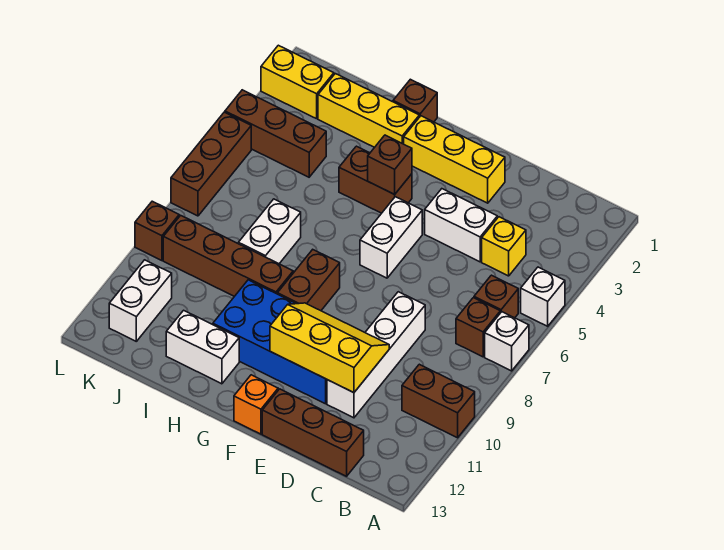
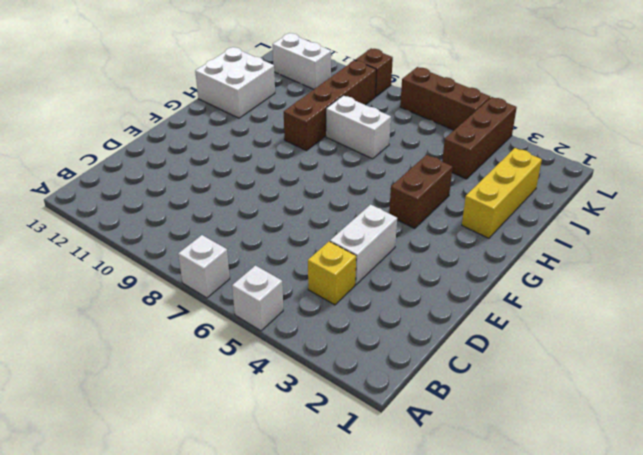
white 2x2 brick [195,47,275,118] -> white 1x2 brick [166,310,239,384]
none -> brown 1x2 brick [402,364,475,438]
none -> brown 1x1 brick [474,275,518,318]
none -> brown 1x1 brick [456,298,500,357]

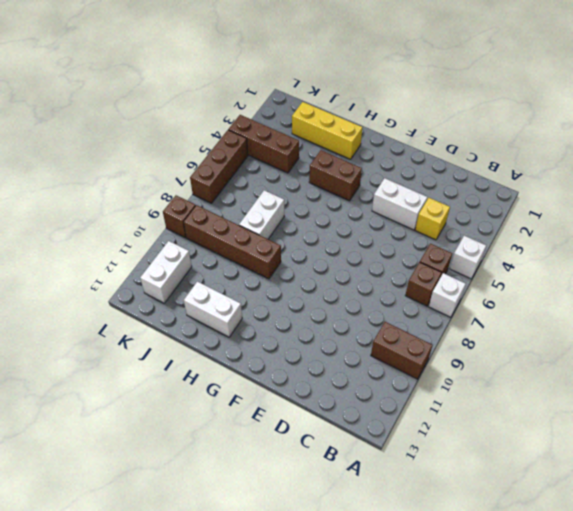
none -> brown 1x3 brick [262,389,364,476]
none -> white 1x4 brick [327,292,425,418]
none -> yellow 1x3 brick [404,116,505,203]

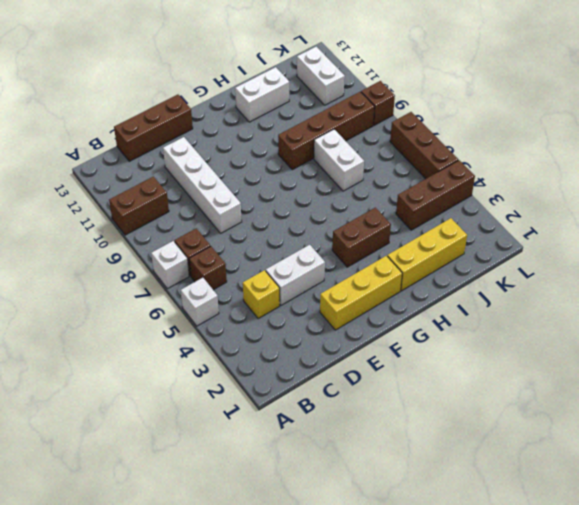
none -> blue 2x4 brick [213,280,327,404]
none -> white 1x2 brick [360,197,422,278]
none -> orange 1x1 brick [234,375,278,434]

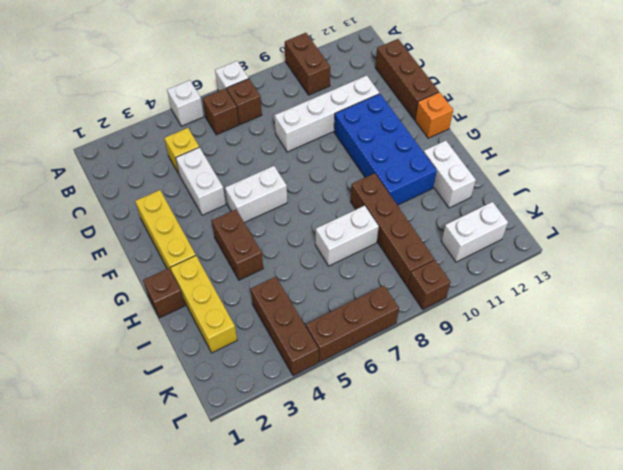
none -> brown 1x2 brick [277,250,340,311]
none -> yellow 1x2 brick [261,45,334,119]
none -> yellow 2x3 slope [270,303,389,393]

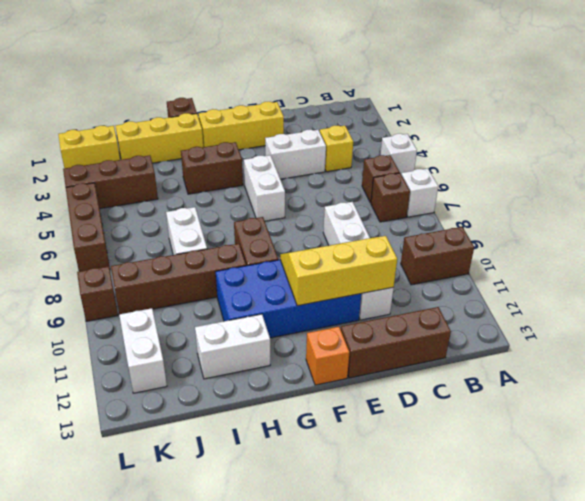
none -> brown 1x1 brick [368,135,412,194]

